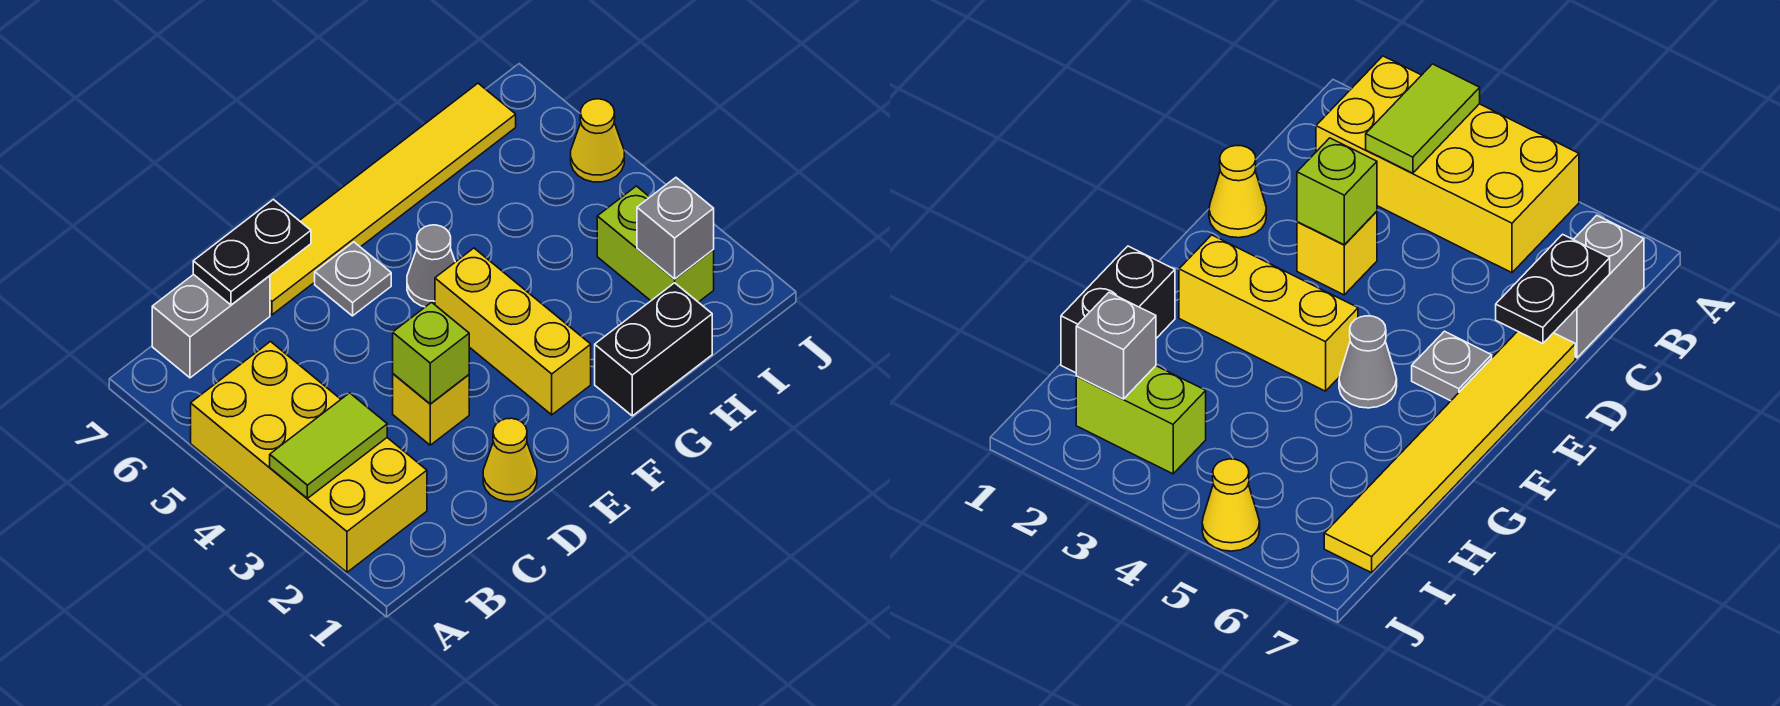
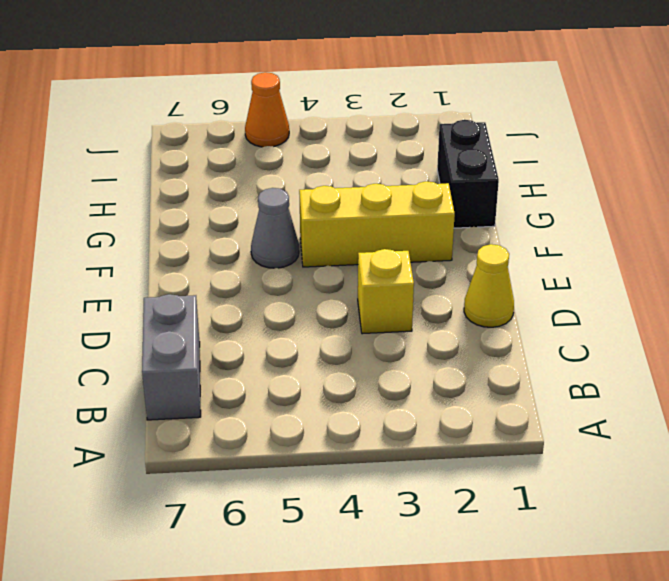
orange 1x1 cone [245,72,289,147] -> yellow 1x1 cone [571,99,624,182]
none -> yellow 2x4 brick [191,342,427,572]
none -> yellow 1x6 tile [270,83,516,315]
none -> grey 1x1 plate [315,242,391,316]

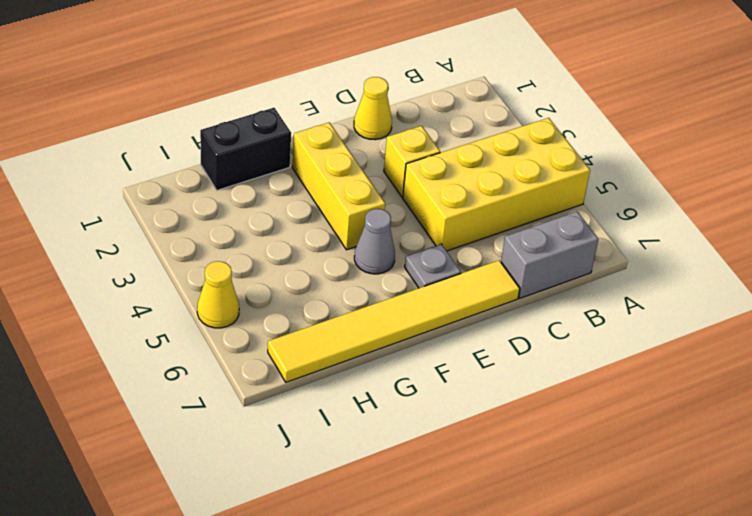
yellow 2x4 brick [403,118,590,251] -> yellow 2x4 brick turned to [191,342,427,572]
none -> lime 1x2 brick [597,186,714,302]
none -> lime 1x2 tile [270,393,387,498]
none -> black 1x2 plate [193,199,311,305]

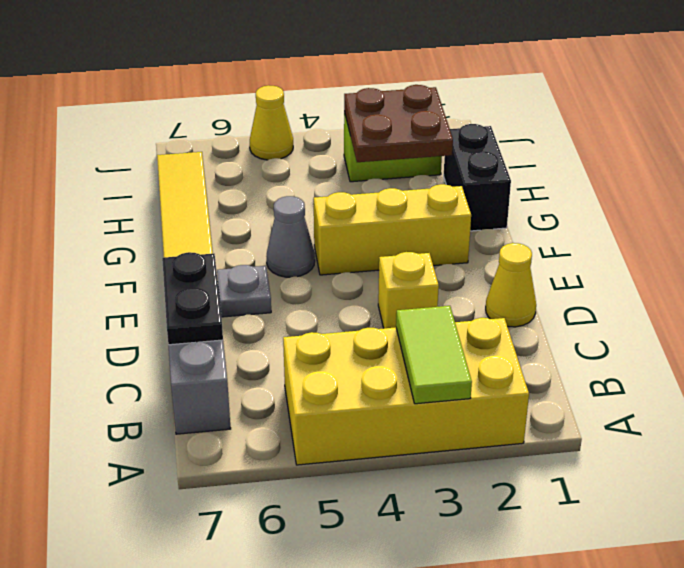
brown 2x2 plate [344,85,453,162] -> grey 1x1 brick [637,178,714,279]
none -> lime 1x1 brick [393,302,469,404]

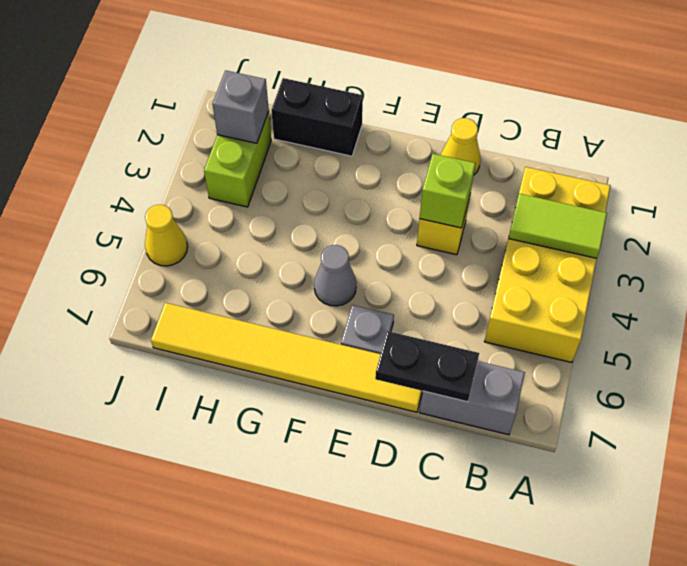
none -> yellow 1x3 brick [435,248,591,415]

